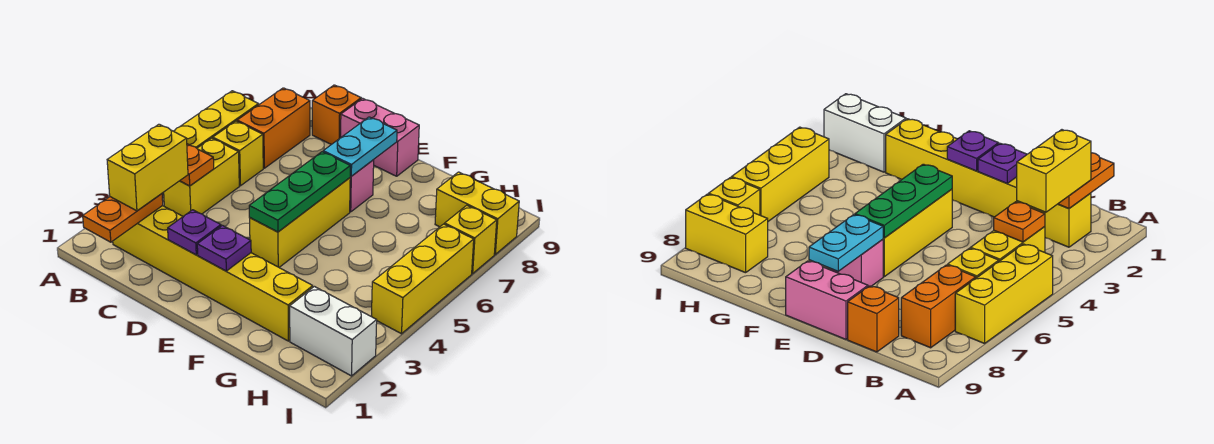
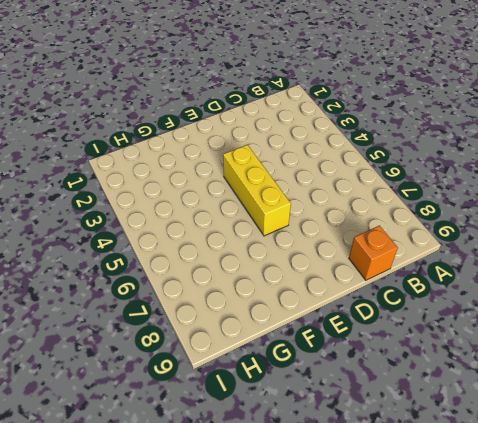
none -> yellow 1x3 brick [174,91,259,148]
none -> yellow 1x6 brick [113,206,313,341]
none -> yellow 1x2 brick [164,138,239,216]

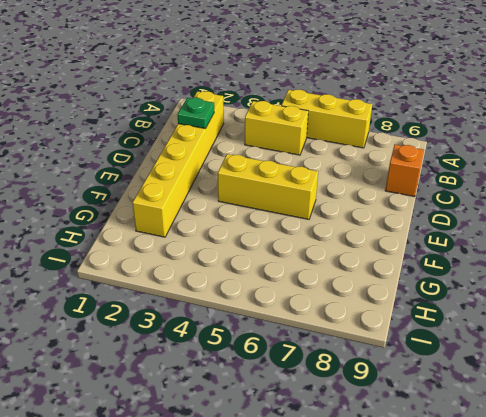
green 1x1 plate [177,98,214,129] -> none
none -> yellow 1x1 brick [213,121,263,186]
none -> orange 1x2 brick [237,88,310,168]
none -> pink 1x2 brick [341,98,419,176]

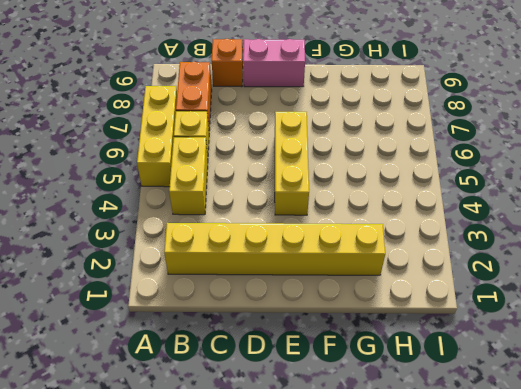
none -> pink 1x1 brick [350,160,374,212]
none -> white 1x2 brick [290,287,377,376]
none -> yellow 1x2 brick [435,172,519,254]

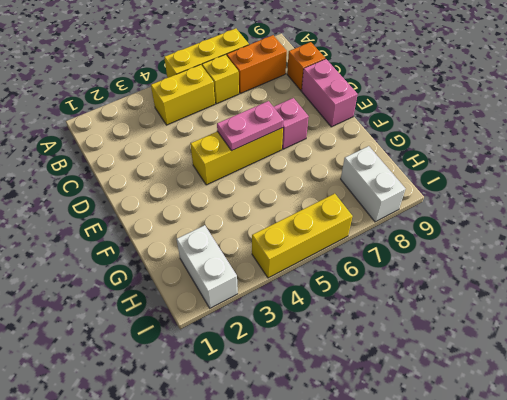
pink 1x2 plate [217,101,284,151] -> green 1x3 plate [249,152,350,232]
white 1x2 brick [341,146,406,222] -> yellow 1x2 brick [435,172,519,254]
none -> yellow 1x6 brick [113,206,313,341]
none -> yellow 1x1 brick [445,205,497,274]
none -> orange 1x2 plate [83,194,163,242]

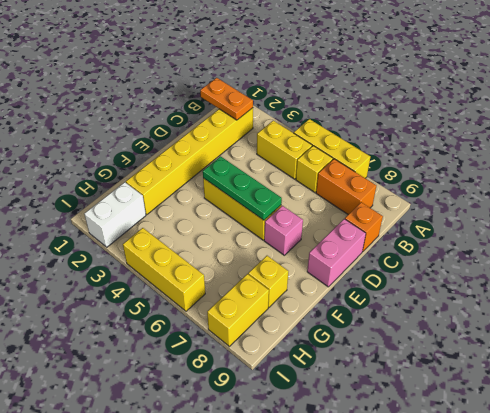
yellow 1x1 brick [248,256,288,307] -> yellow 1x1 brick moved to [445,205,497,274]
none -> orange 1x1 plate [180,144,214,186]
none -> purple 1x1 plate [168,210,221,255]
none -> purple 1x1 plate [197,225,251,271]

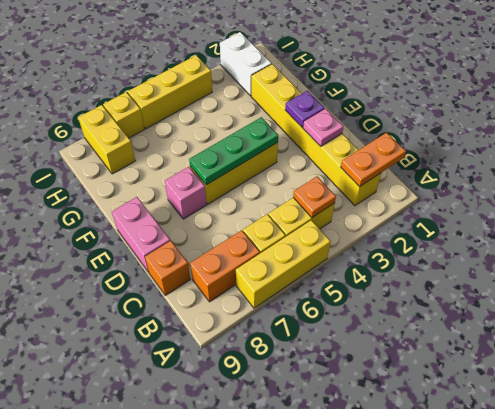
pink 1x1 plate [303,109,343,146] -> purple 1x1 plate [168,210,221,255]
none -> cyan 1x2 plate [323,117,397,176]
none -> yellow 1x2 brick [107,124,188,211]

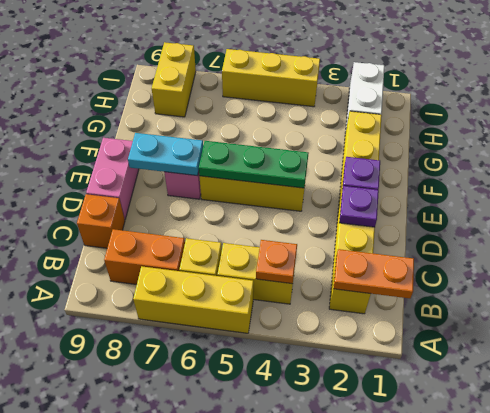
none -> yellow 1x1 brick [445,205,497,274]
none -> yellow 1x2 brick [107,124,188,211]

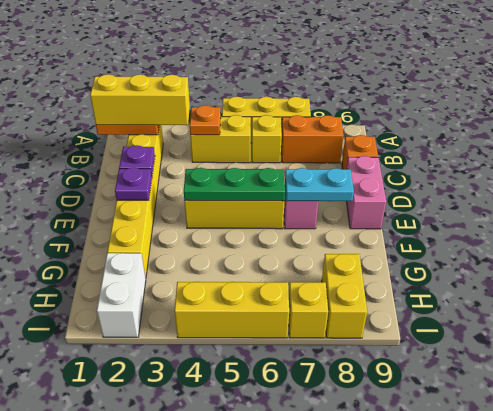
yellow 1x3 brick [90,74,190,125] -> yellow 1x2 brick [107,124,188,211]

